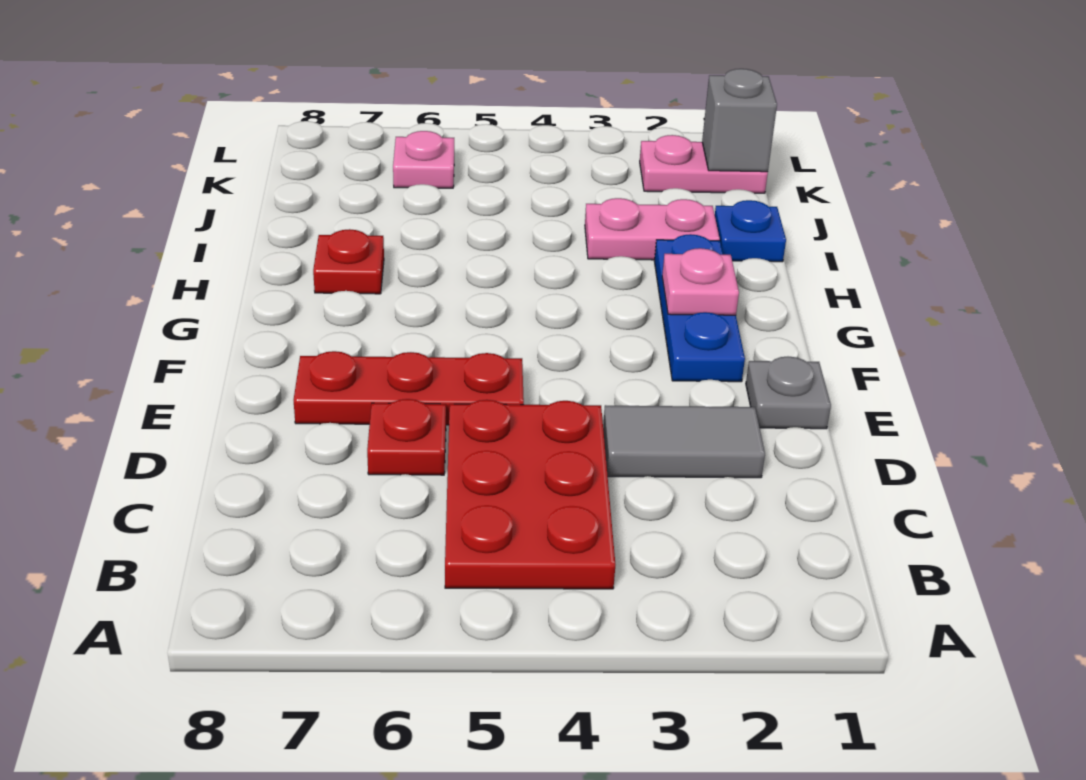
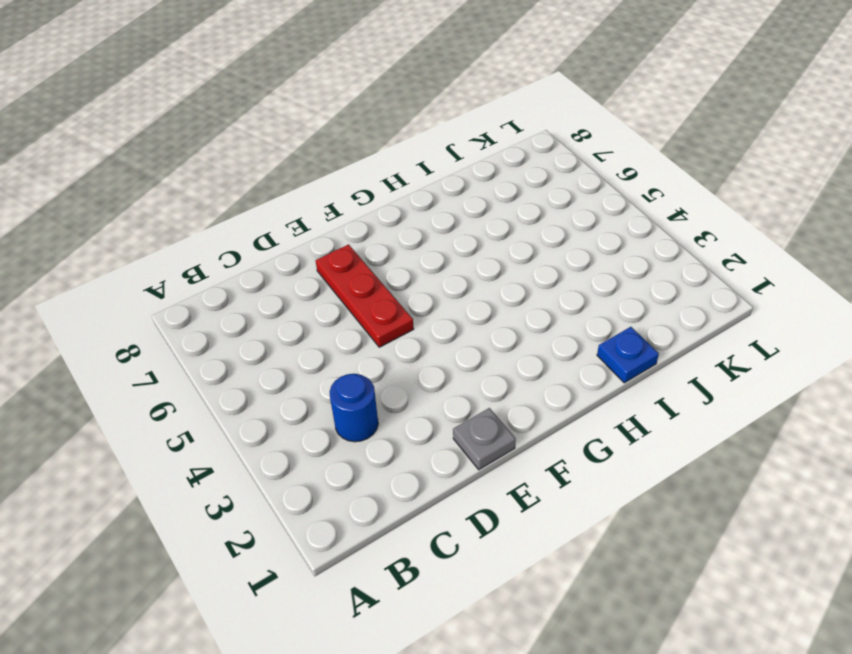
blue 1x1 round brick [330,374,378,442] -> none
none -> red 2x3 plate [445,400,615,589]
none -> grey 1x2 tile [603,405,765,478]
none -> red 1x1 plate [367,399,446,475]

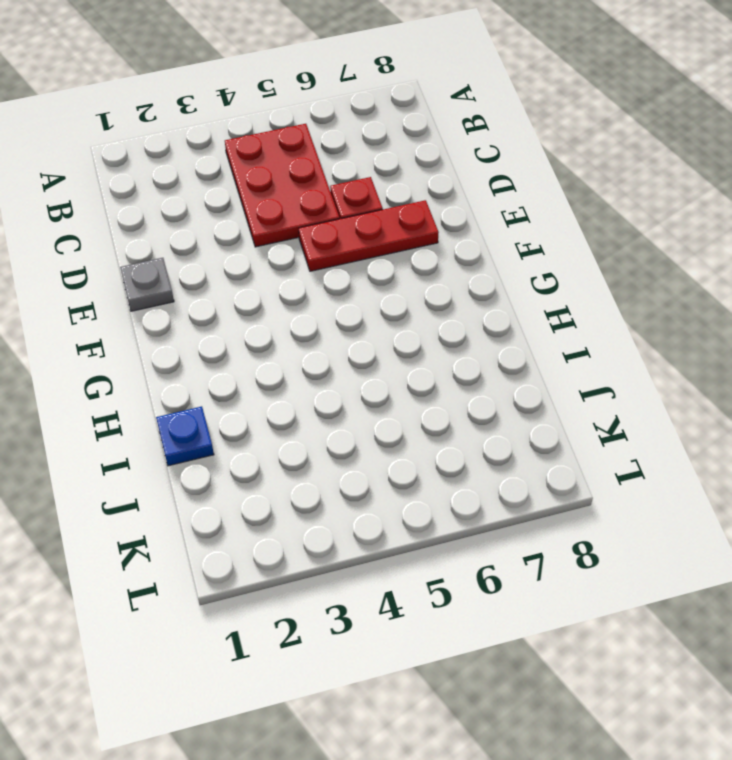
none -> grey 1x2 tile [603,405,765,478]
none -> blue 1x3 plate [654,234,745,382]
none -> red 1x1 plate [313,229,384,294]

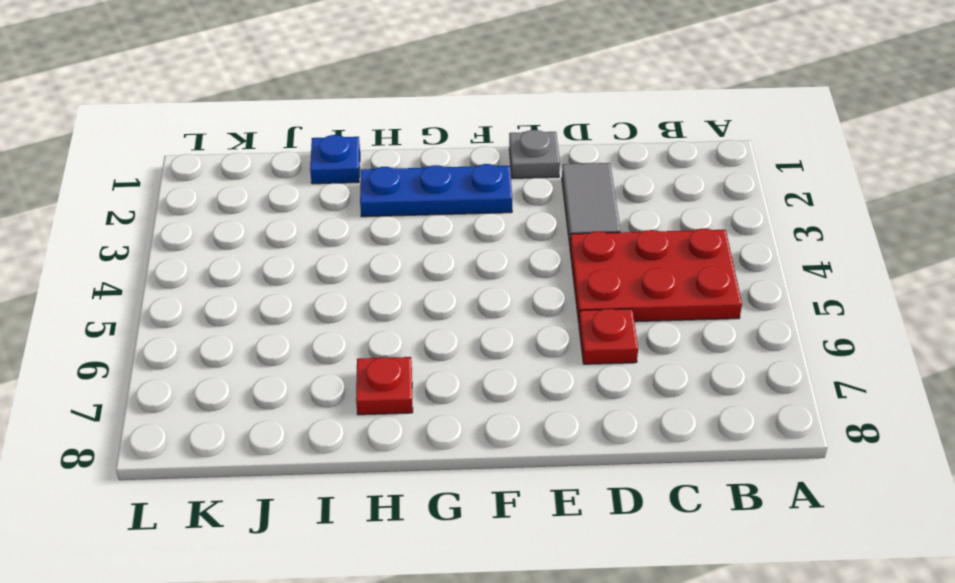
none -> red 1x3 plate [294,351,524,425]
none -> pink 1x2 plate [585,198,720,260]
none -> pink 1x2 plate [640,135,768,193]

